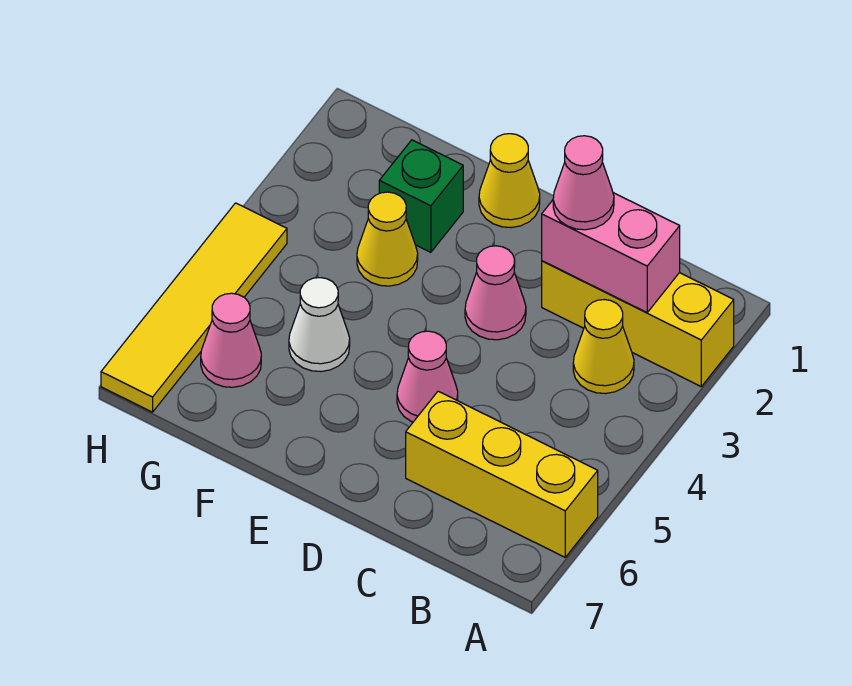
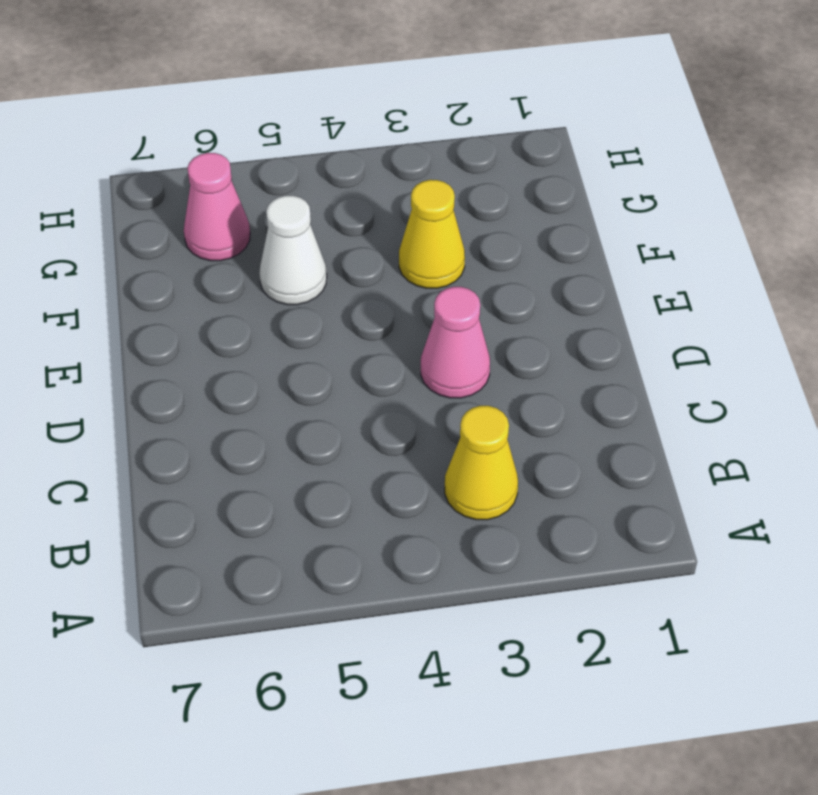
none -> yellow 1x3 brick [542,261,734,386]
none -> yellow 1x3 brick [406,391,598,557]
none -> pink 1x1 cone [397,331,458,422]

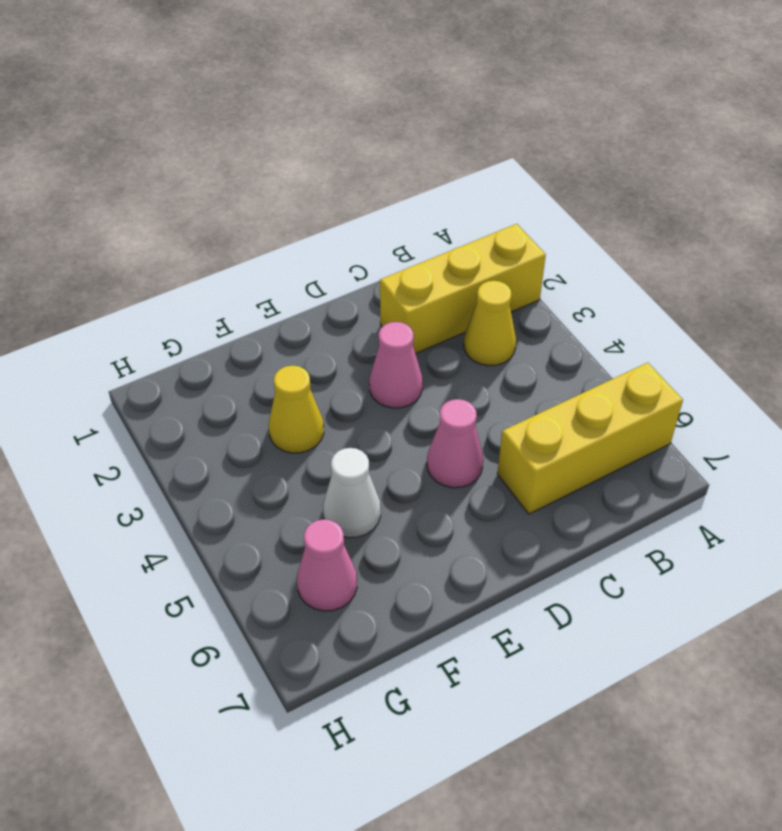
none -> yellow 1x1 cone [479,134,540,228]
none -> green 1x1 brick [379,140,463,252]
none -> yellow 1x4 tile [101,203,287,412]

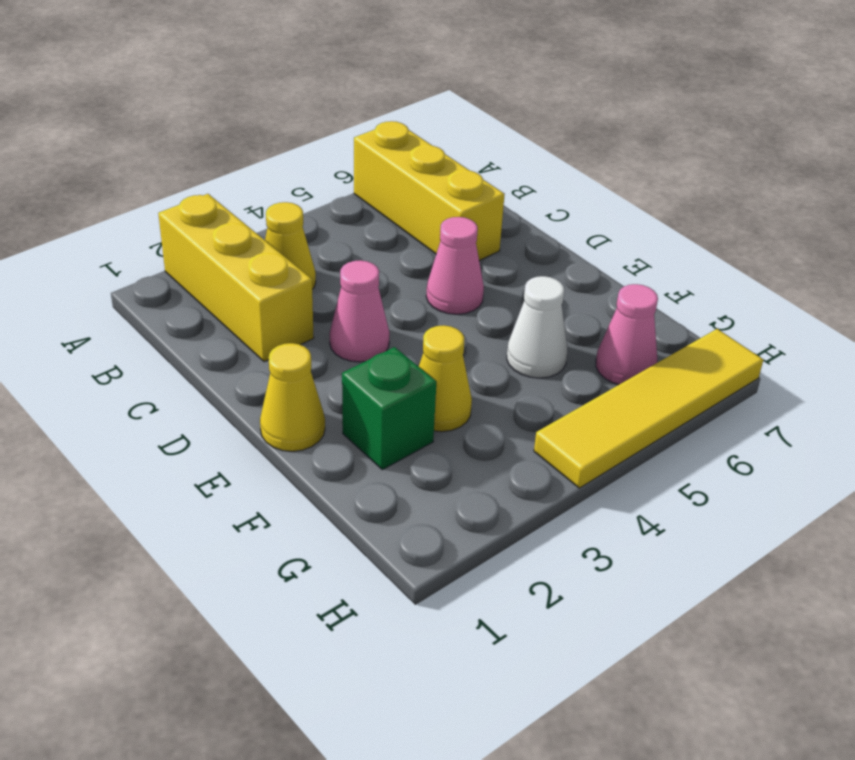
none -> pink 1x2 brick [542,193,680,312]
none -> pink 1x1 cone [553,136,614,230]

